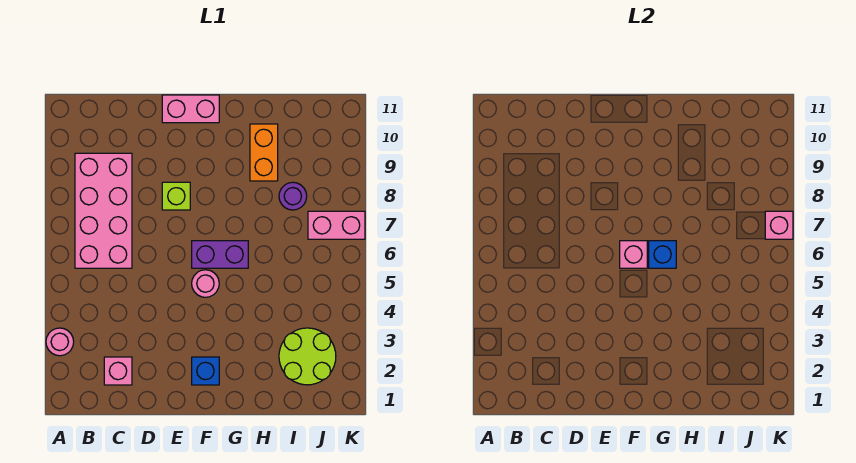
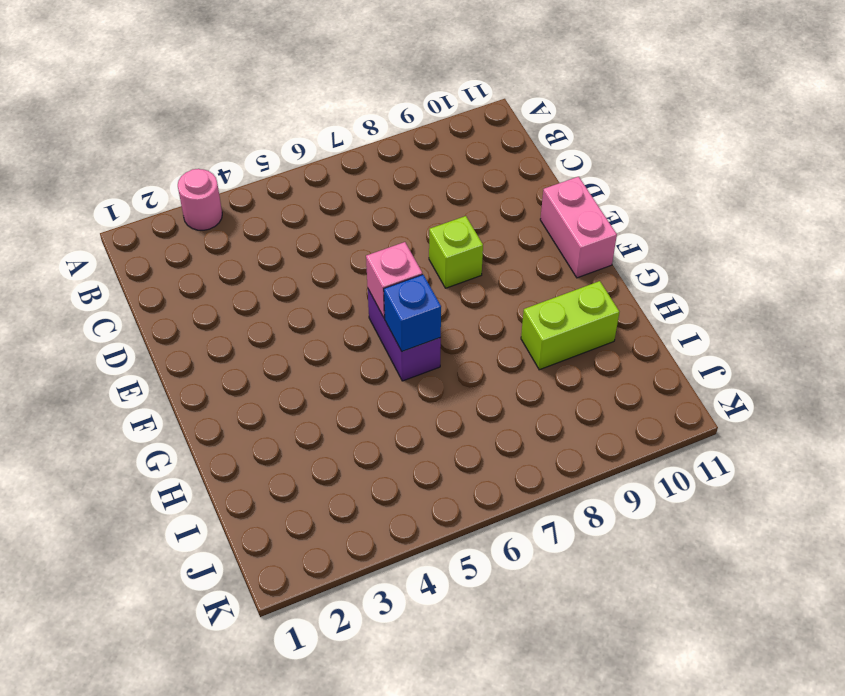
lime 1x2 brick [521,281,619,370] -> orange 1x2 brick [250,124,278,181]
none -> pink 2x4 brick [75,153,132,268]
none -> pink 1x1 brick [104,357,132,385]
none -> blue 1x1 brick [192,357,219,385]

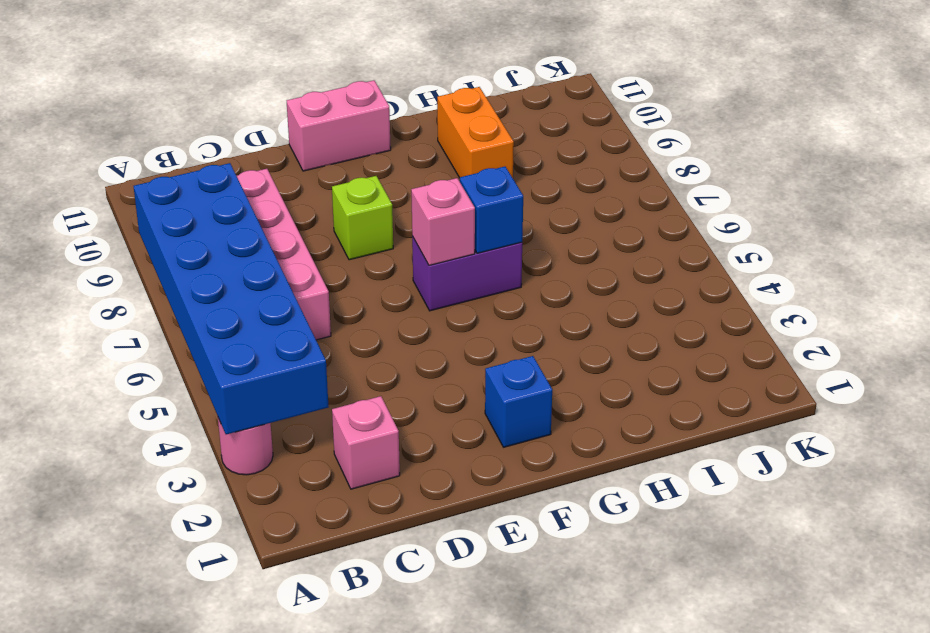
blue 2x6 brick [134,163,329,434] -> none
none -> pink 1x1 round brick [192,270,219,297]
none -> lime 2x2 round brick [279,328,336,385]
none -> purple 1x1 round brick [279,182,307,210]

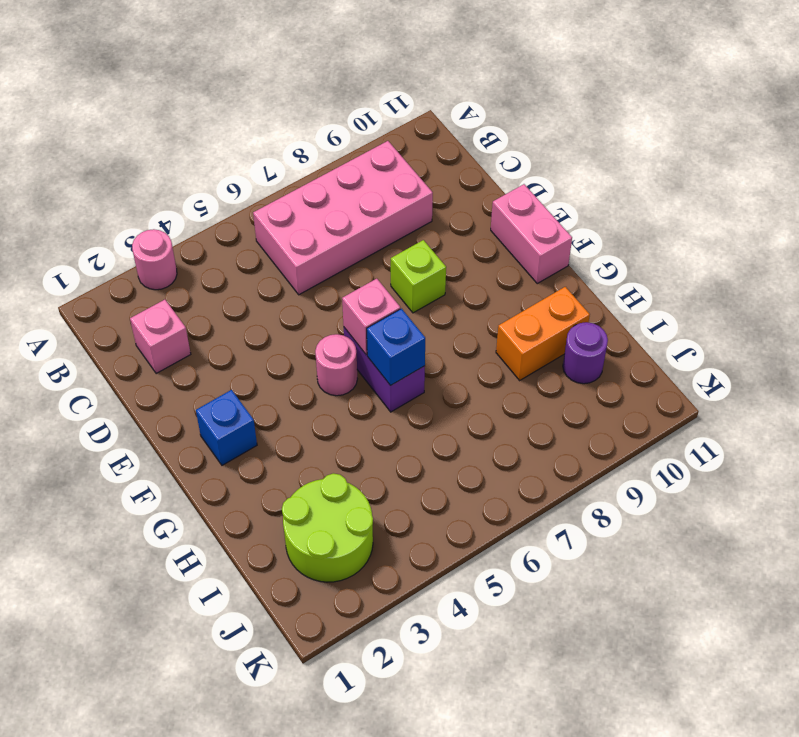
purple 1x1 round brick [563,322,608,384] -> purple 1x1 round brick moved to [279,182,307,210]
none -> pink 1x2 brick [308,211,365,239]
none -> pink 1x1 brick [765,211,793,239]

